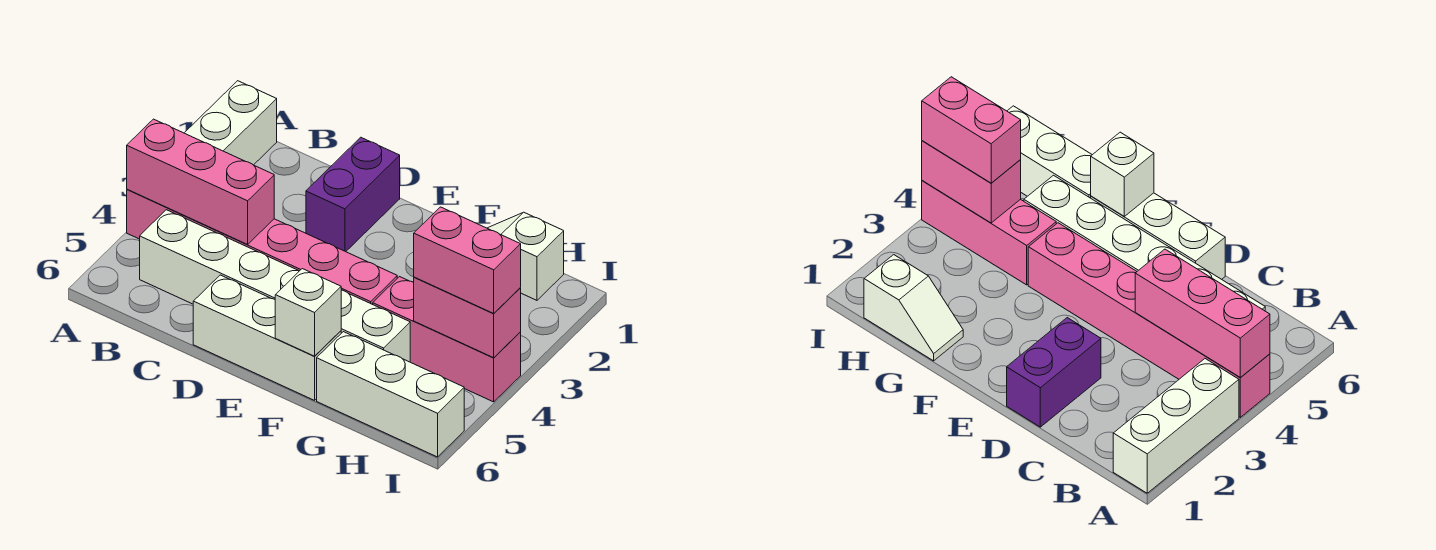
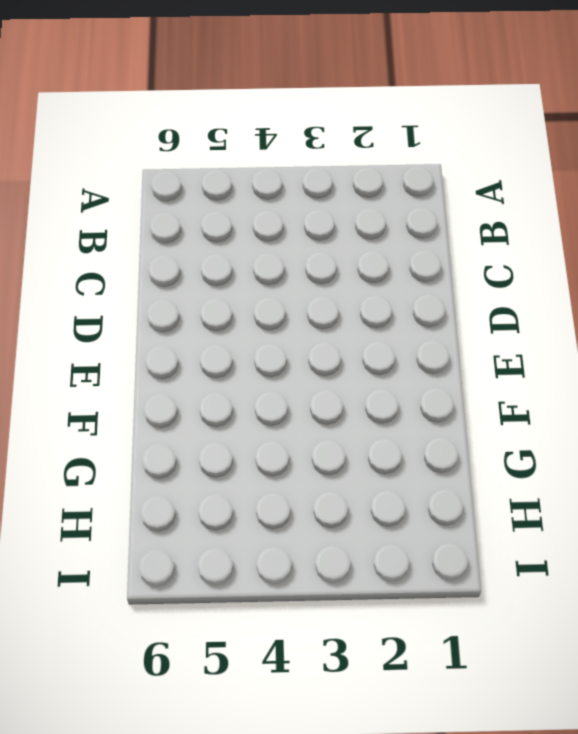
none -> white 1x3 brick [185,81,277,165]
none -> pink 1x6 brick [127,189,397,304]
none -> white 1x6 brick [140,210,410,362]

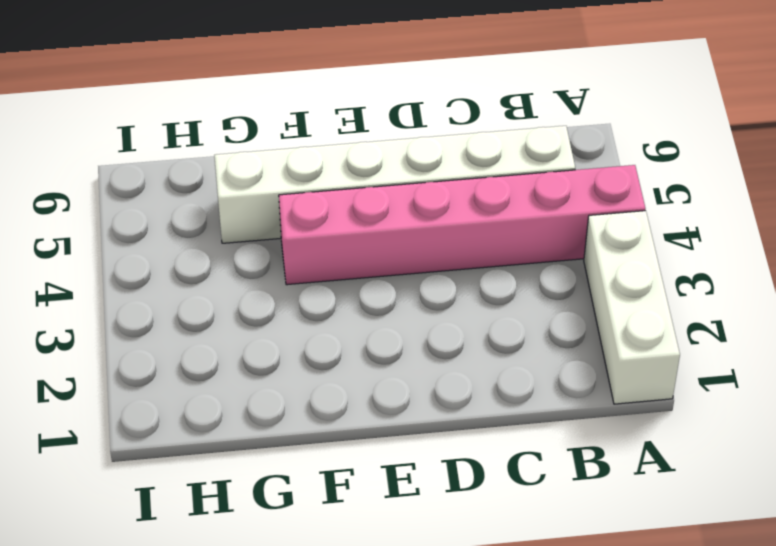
none -> purple 1x2 brick [306,137,400,252]
none -> white 1x3 brick [193,275,341,400]
none -> white 1x2 slope [487,212,564,300]

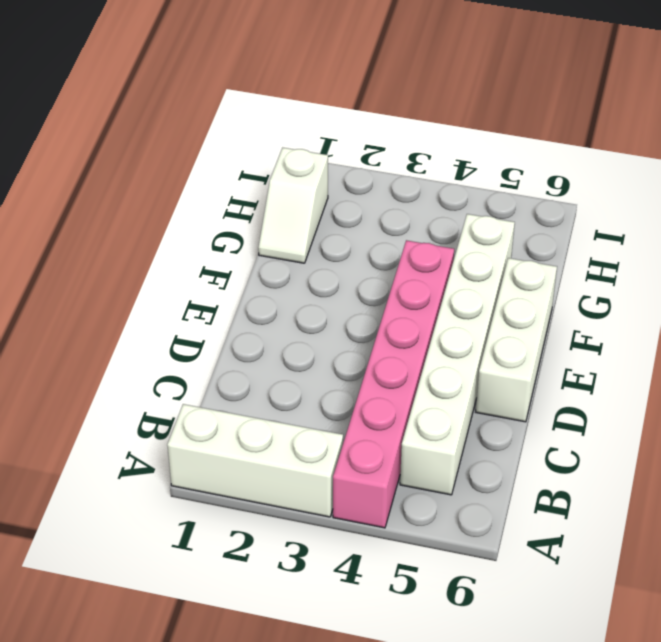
none -> purple 1x2 brick [306,137,400,252]
none -> pink 1x3 brick [373,277,521,402]
none -> white 1x3 brick [317,332,464,457]

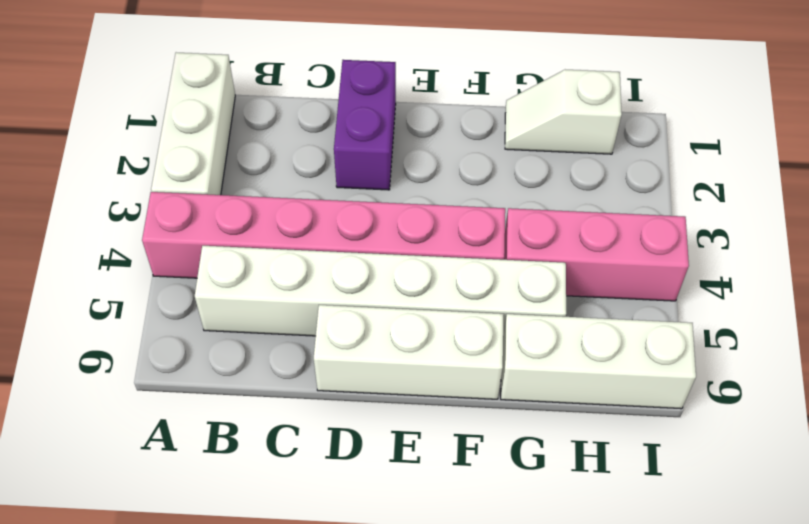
none -> pink 1x3 brick [127,119,274,244]
none -> white 1x1 brick [275,269,341,356]
none -> pink 1x2 brick [414,277,521,358]

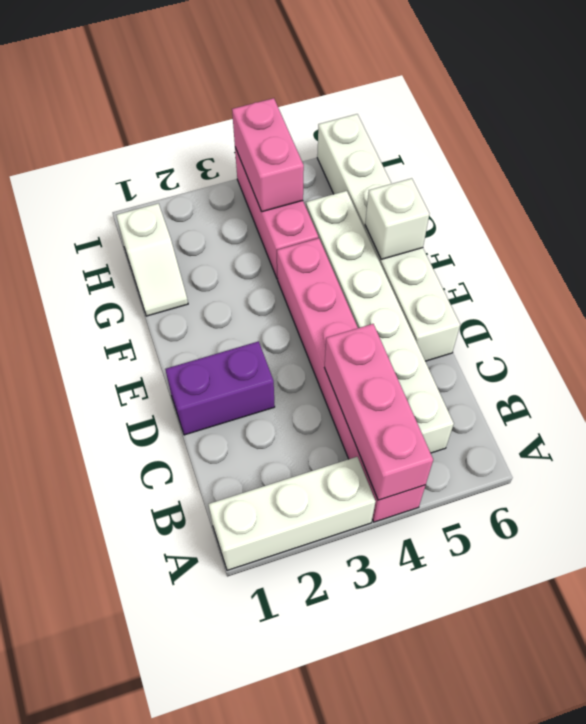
none -> pink 1x2 brick [414,207,521,313]

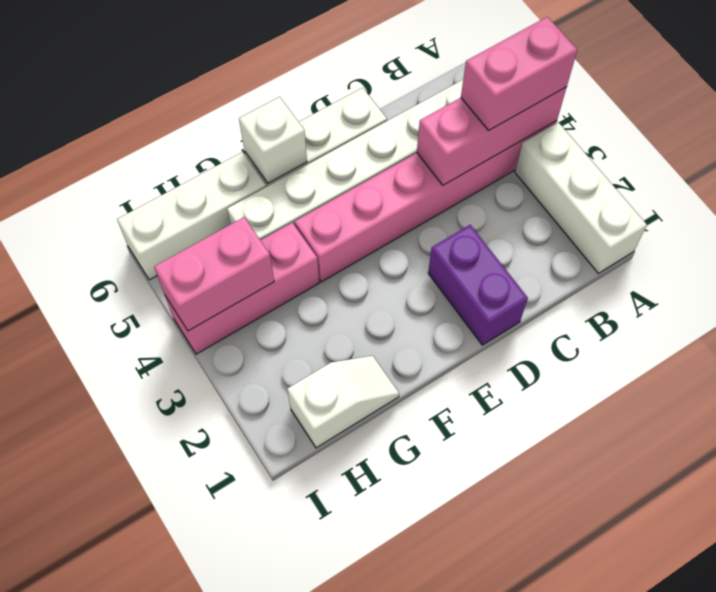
pink 1x2 brick [461,17,577,131] -> pink 1x2 brick moved to [414,207,521,313]

